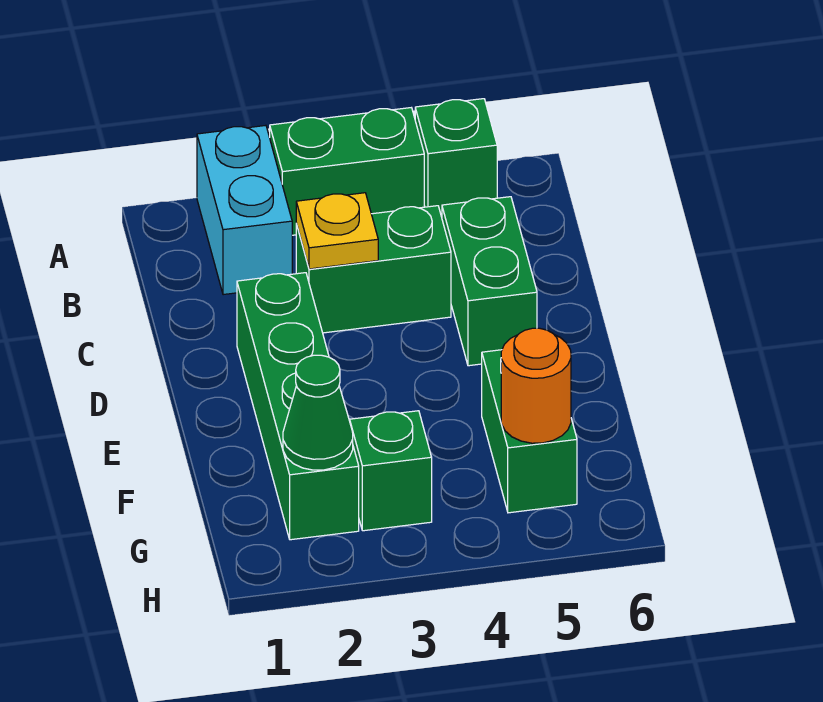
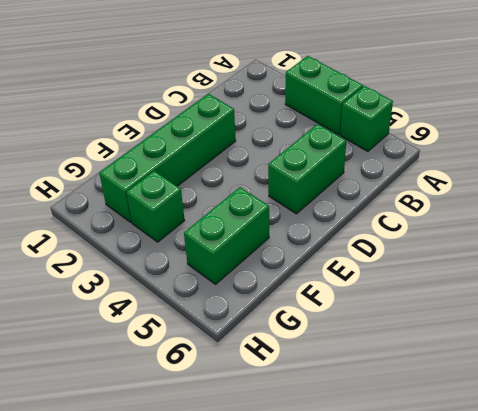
none -> cyan 1x2 brick [197,125,292,295]
none -> green 1x2 brick [296,206,451,333]

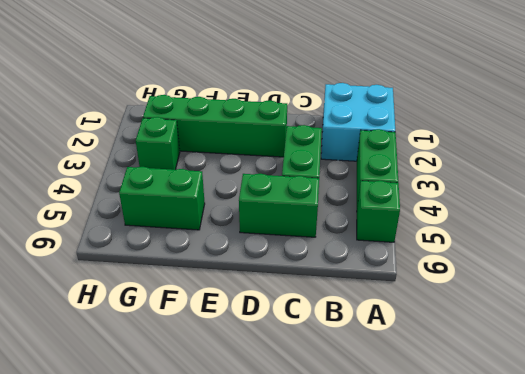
cyan 2x2 brick [321,83,395,161] -> cyan 1x2 brick [197,125,292,295]
none -> yellow 1x1 plate [296,193,378,269]
none -> green 1x1 cone [283,355,353,470]

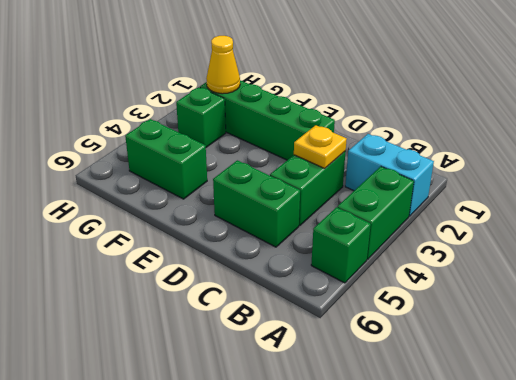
yellow 1x1 cone [206,36,240,94] -> green 1x1 cone [283,355,353,470]
none -> orange 1x1 round brick [501,328,571,443]

